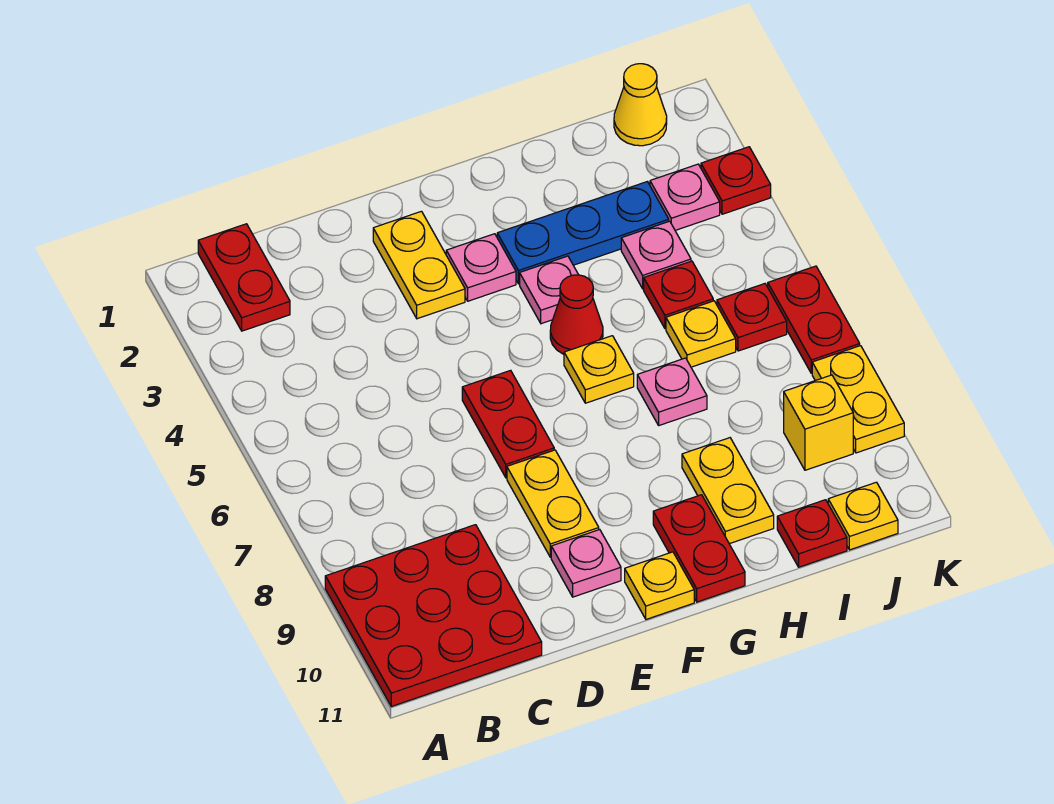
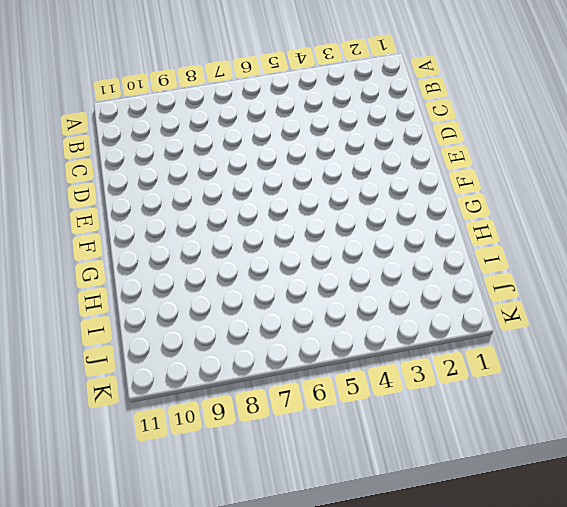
none -> red 3x3 plate [325,525,542,706]
none -> red 1x2 plate [198,224,290,331]
none -> yellow 1x2 plate [373,211,465,319]

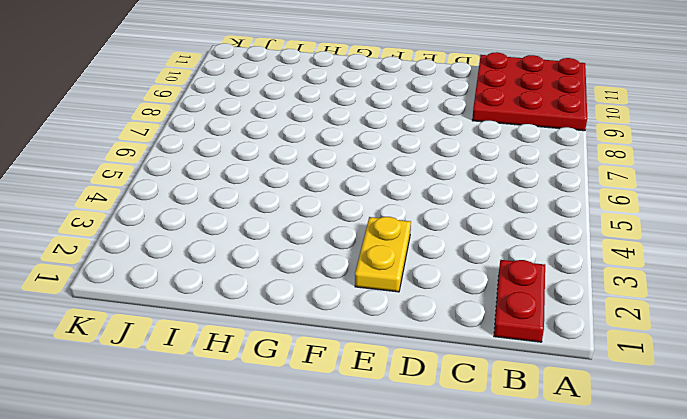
none -> red 1x2 plate [462,370,554,478]
none -> yellow 1x2 plate [507,450,599,557]
none -> pink 1x1 plate [551,530,621,597]

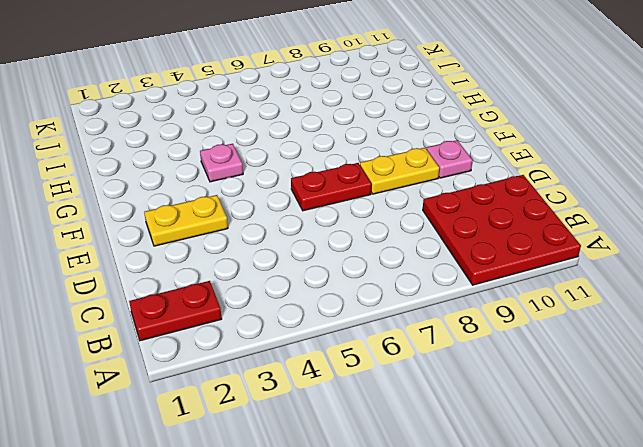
none -> pink 1x1 plate [446,234,516,301]
none -> yellow 1x1 plate [625,552,694,619]
none -> blue 1x3 plate [497,182,669,284]

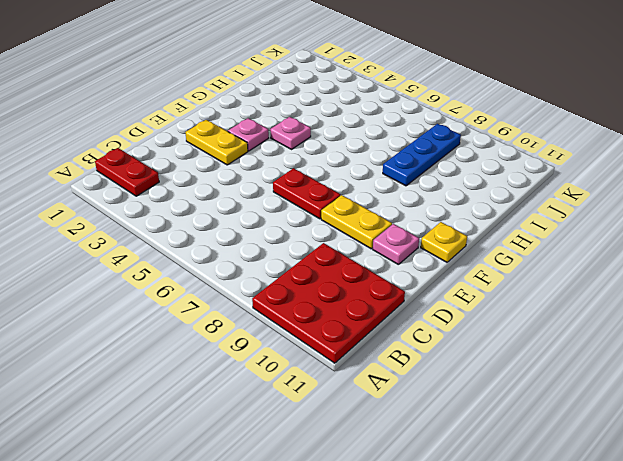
blue 1x3 plate [383,124,461,186] -> blue 1x3 plate moved to [497,182,669,284]
none -> red 1x1 cone [550,275,603,354]
none -> yellow 1x1 plate [564,336,634,403]
none -> red 1x2 plate [653,495,745,602]

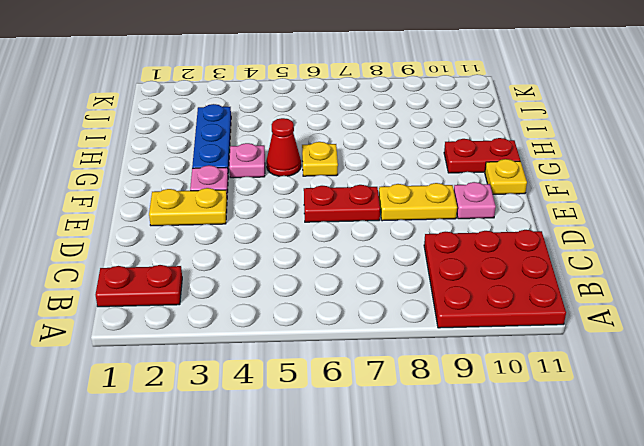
none -> pink 1x1 plate [637,358,707,425]
none -> yellow 1x2 plate [682,438,774,544]
none -> pink 1x1 plate [621,221,691,289]

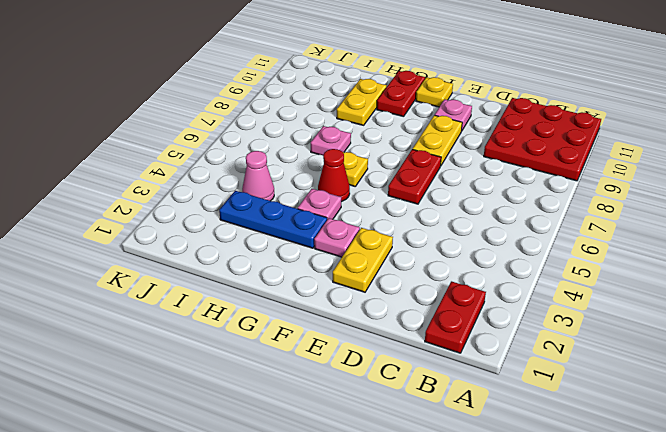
pink 1x1 cone [242,151,274,201] -> pink 1x1 plate [621,221,691,289]
none -> red 1x1 plate [644,261,713,329]
none -> yellow 1x1 plate [666,301,736,367]
none -> red 1x1 plate [777,500,847,567]

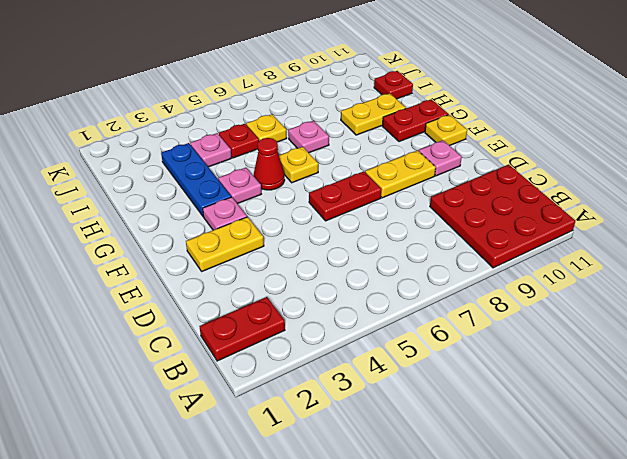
none -> yellow 1x1 cone [614,64,667,146]
none -> pink 1x1 plate [650,164,720,230]
none -> red 1x1 plate [717,284,787,351]

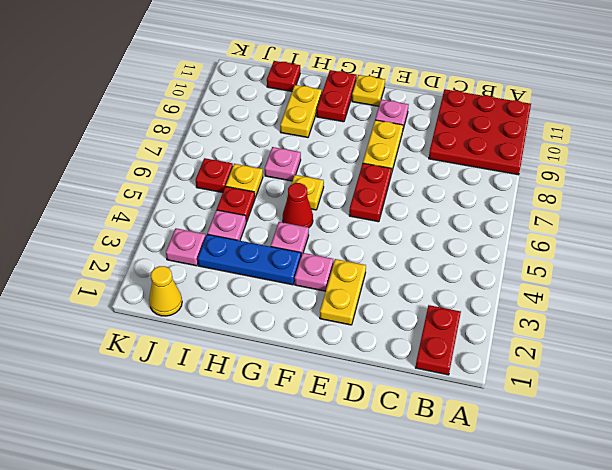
none -> yellow 1x1 brick [784,375,853,470]
none -> yellow 1x1 plate [828,482,898,550]
none -> red 1x1 plate [701,147,771,214]

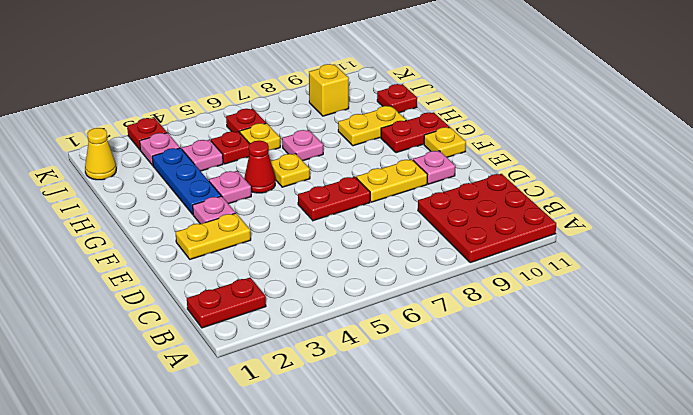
none -> yellow 1x1 plate [828,482,898,550]
none -> red 1x2 plate [768,266,860,373]
none -> yellow 1x2 plate [812,346,904,453]

